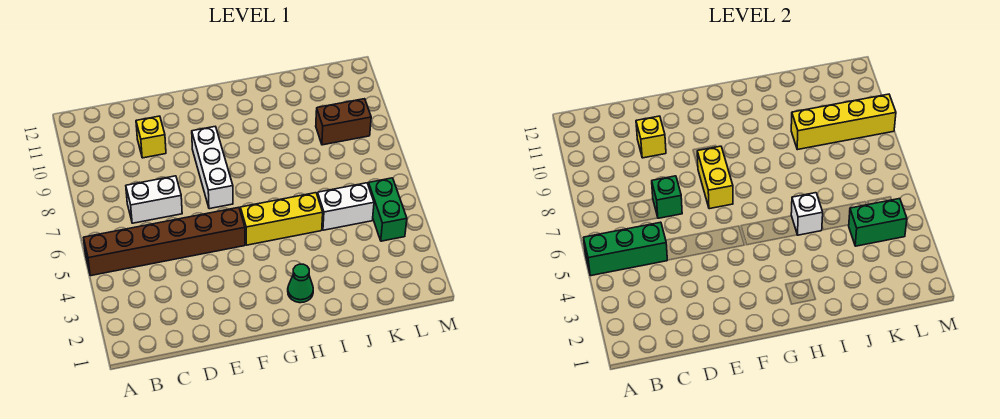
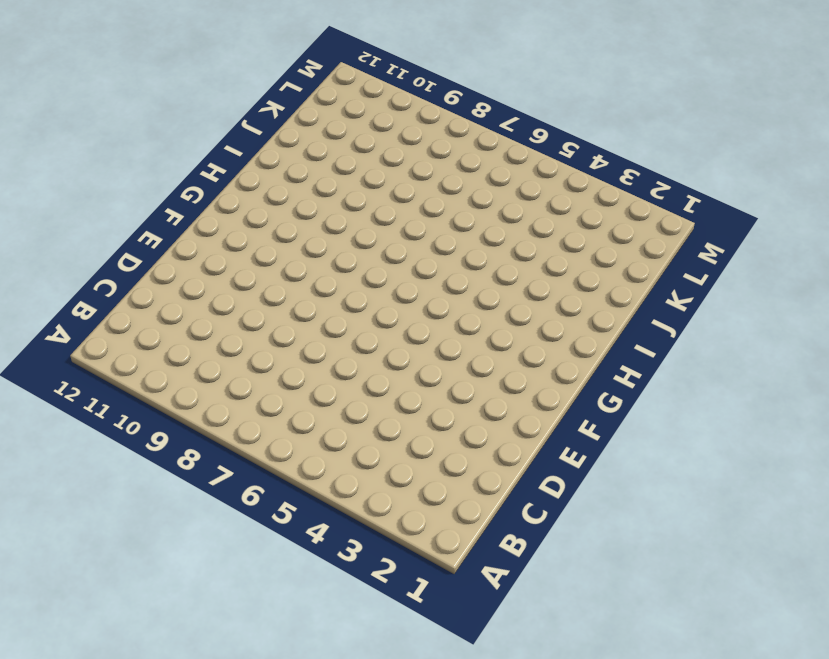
none -> brown 1x6 brick [83,207,245,276]
none -> white 1x2 brick [126,176,182,223]
none -> yellow 1x1 brick [136,116,166,158]

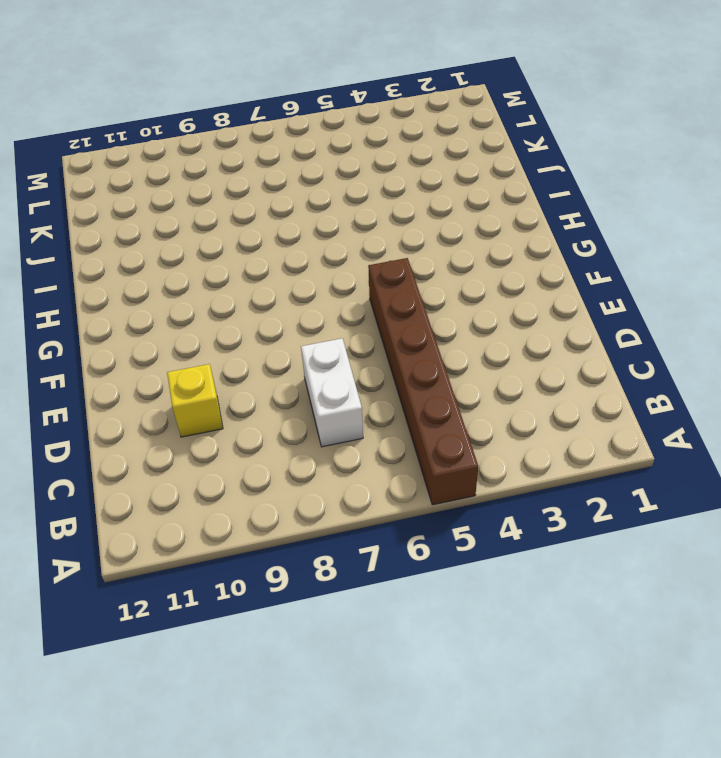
none -> white 1x3 brick [192,127,233,209]
none -> yellow 1x3 brick [240,193,323,245]
none -> green 1x1 cone [288,264,313,303]

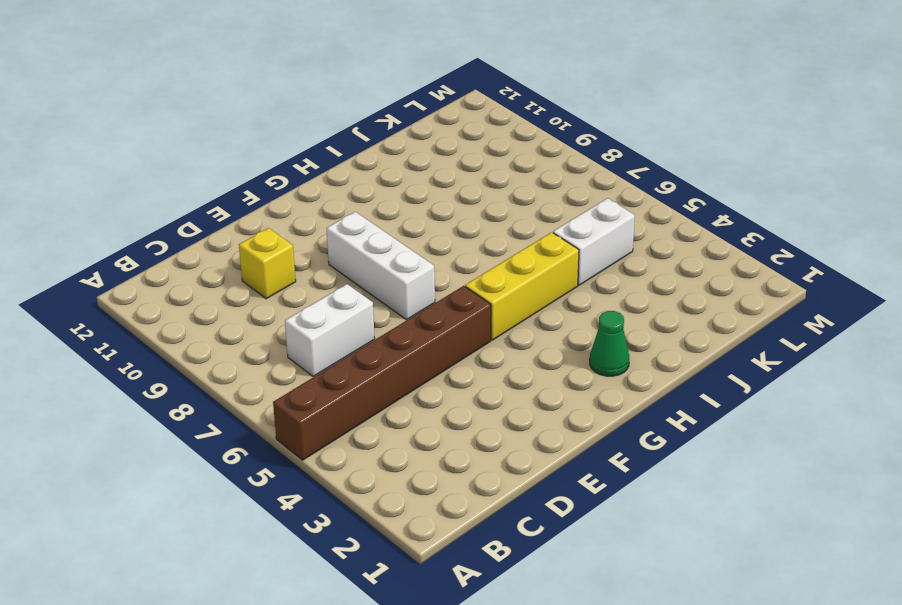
none -> brown 1x2 brick [316,99,371,145]
none -> green 1x2 brick [368,178,407,241]
none -> green 1x3 brick [583,222,667,276]

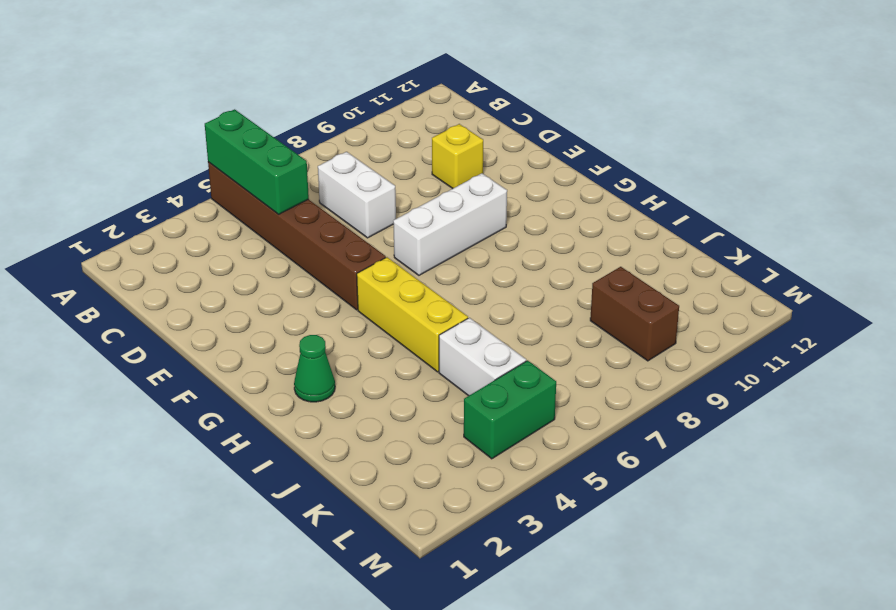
none -> green 1x1 brick [652,176,682,218]
none -> yellow 1x1 brick [636,116,666,158]
none -> yellow 1x2 brick [697,146,733,209]

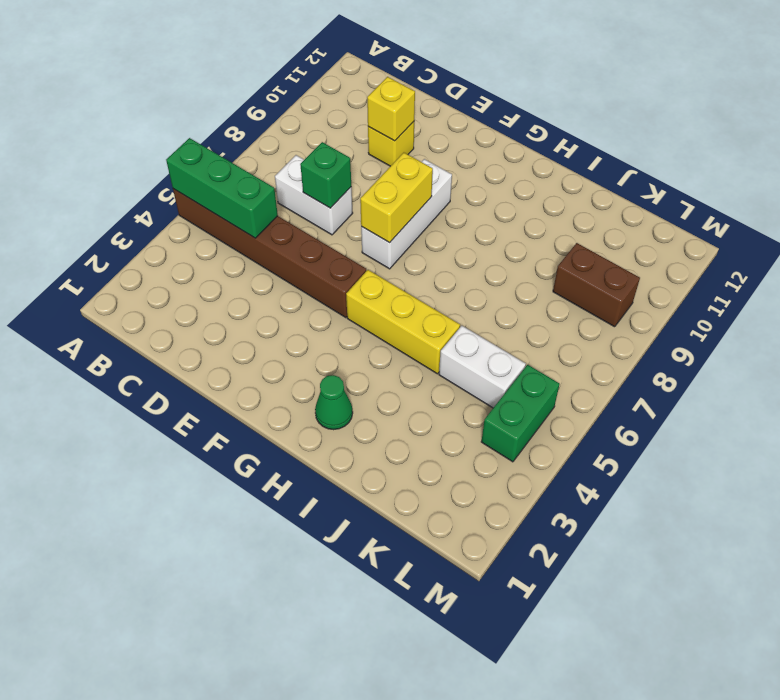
none -> white 1x1 brick [791,193,823,235]
none -> yellow 1x4 brick [791,94,896,150]
none -> green 1x2 brick [849,199,907,246]

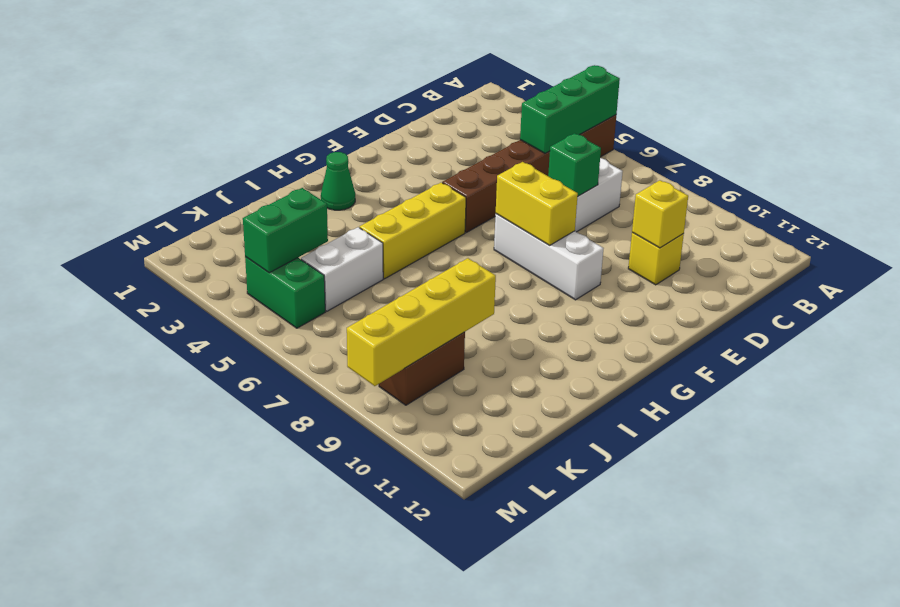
none -> white 1x1 brick [791,193,823,235]

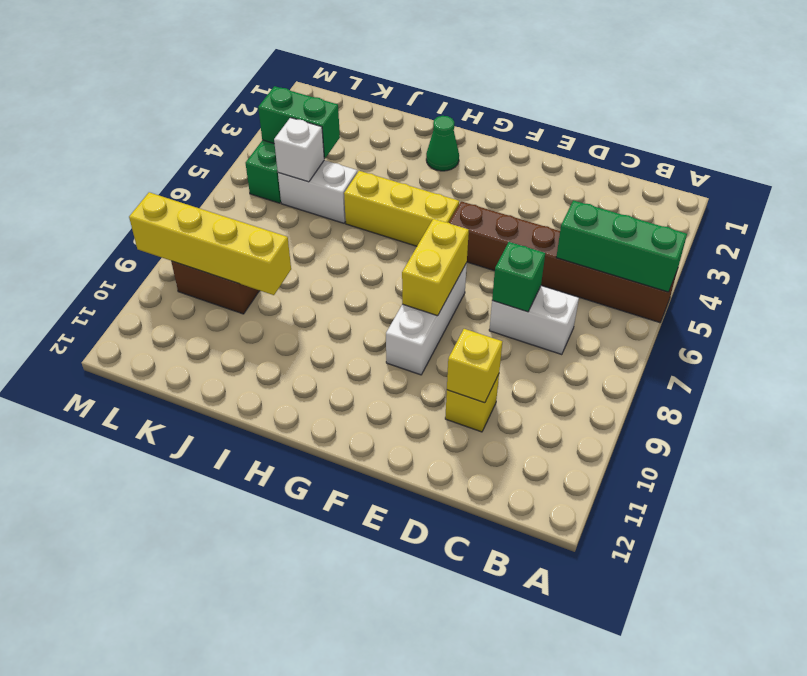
white 1x1 brick [274,118,324,182] -> white 1x1 brick moved to [791,193,823,235]

